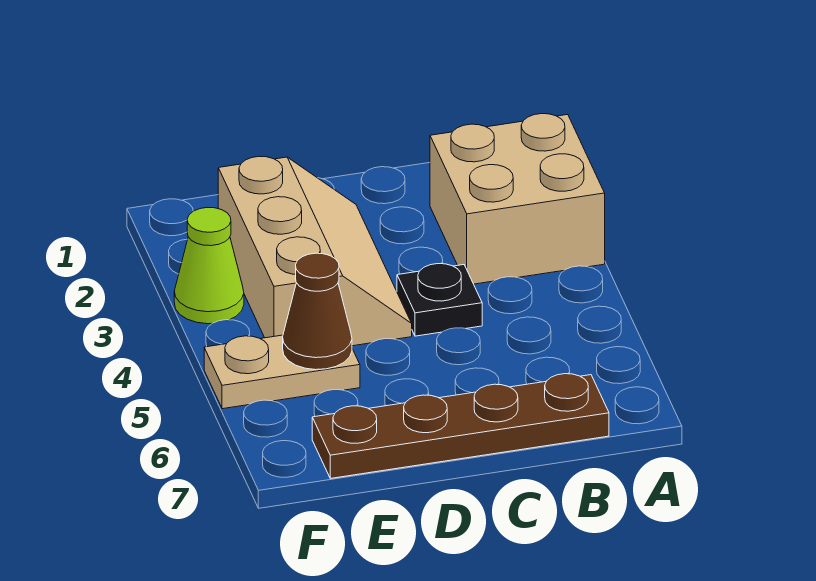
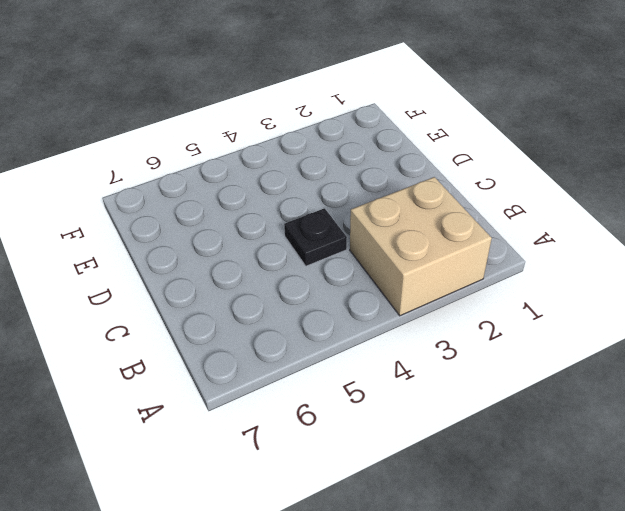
none -> brown 1x4 plate [312,374,609,478]
none -> tan 2x3 slope [218,156,412,346]

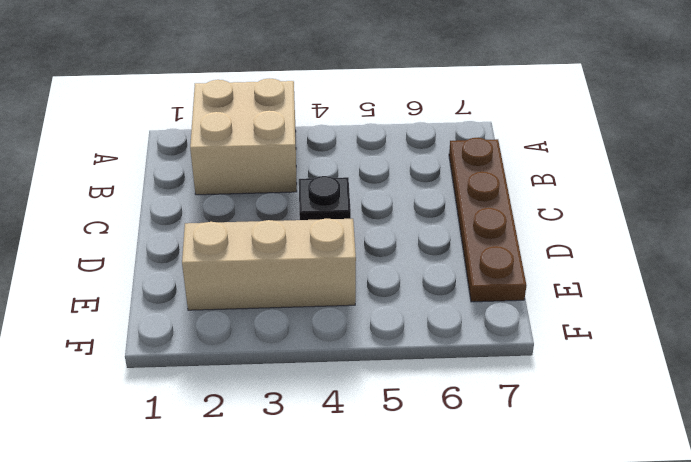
none -> tan 1x2 plate [204,335,360,409]
none -> lime 1x1 cone [174,207,244,324]

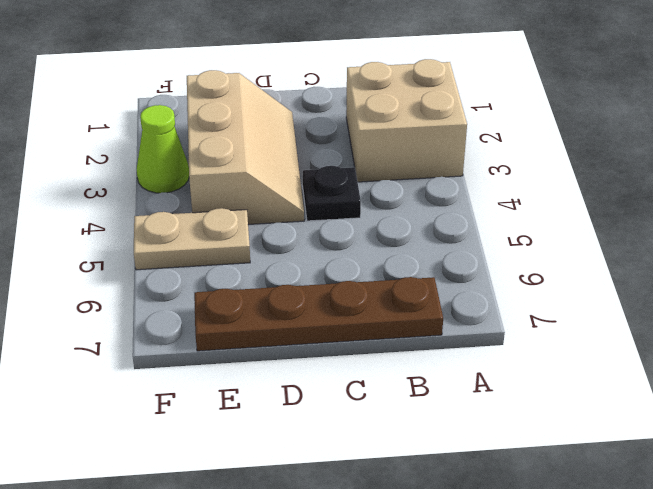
none -> brown 1x1 cone [283,253,352,370]

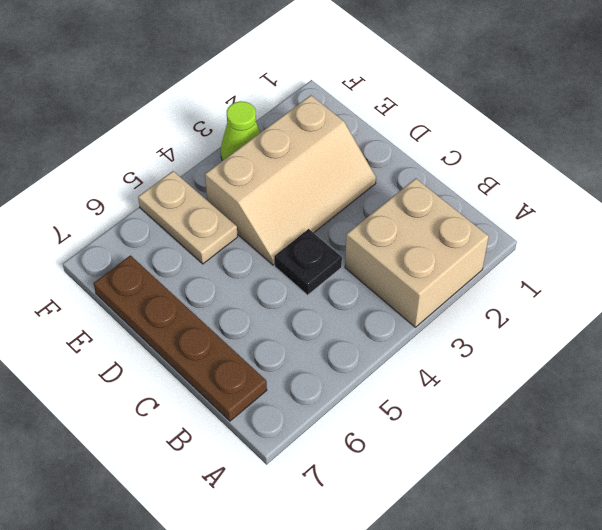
none -> brown 1x1 cone [283,253,352,370]

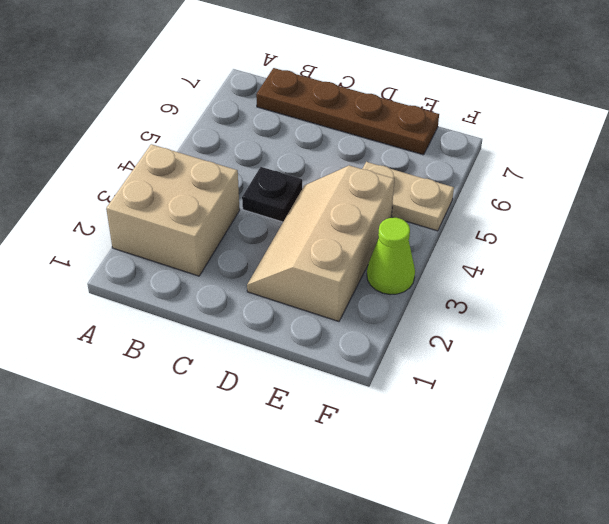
none -> brown 1x1 cone [283,253,352,370]

